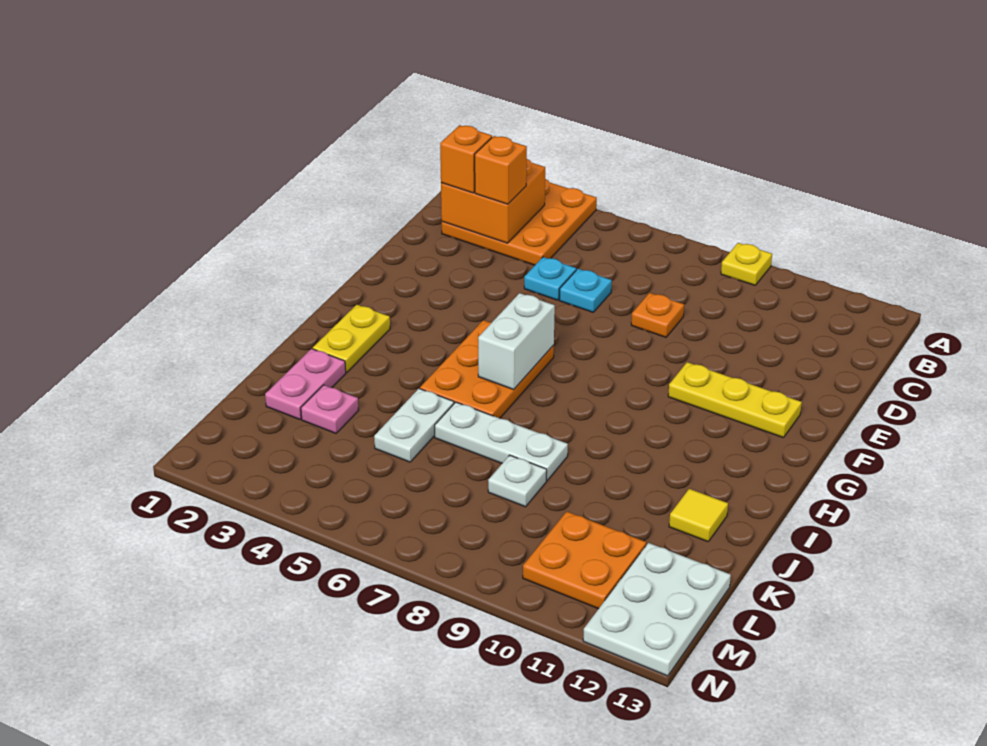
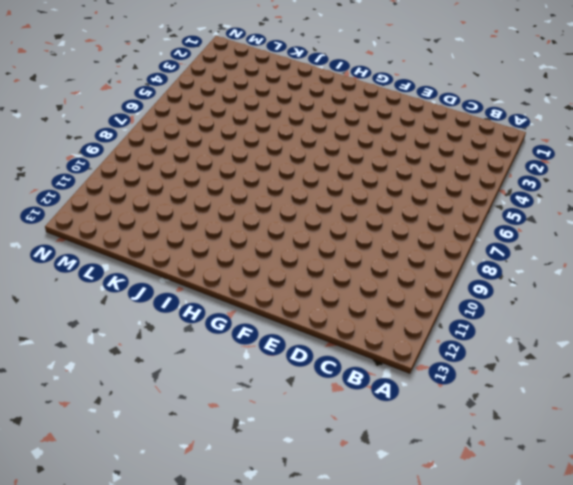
none -> orange 3x3 plate [442,179,597,265]
none -> yellow 1x1 plate [721,243,772,285]
none -> cyan 1x1 plate [524,257,576,300]

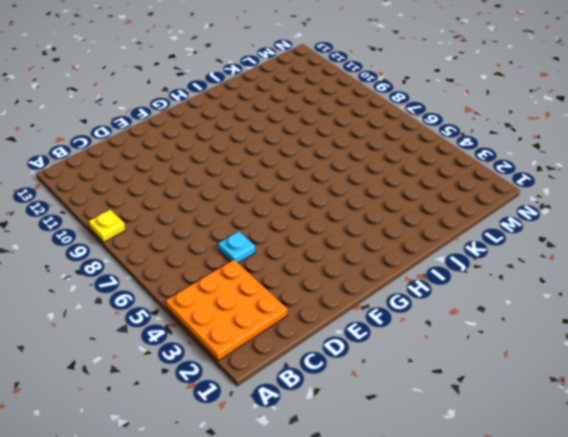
none -> cyan 1x1 plate [559,269,612,312]
none -> orange 1x1 plate [631,293,684,337]
none -> yellow 1x3 plate [668,362,802,438]

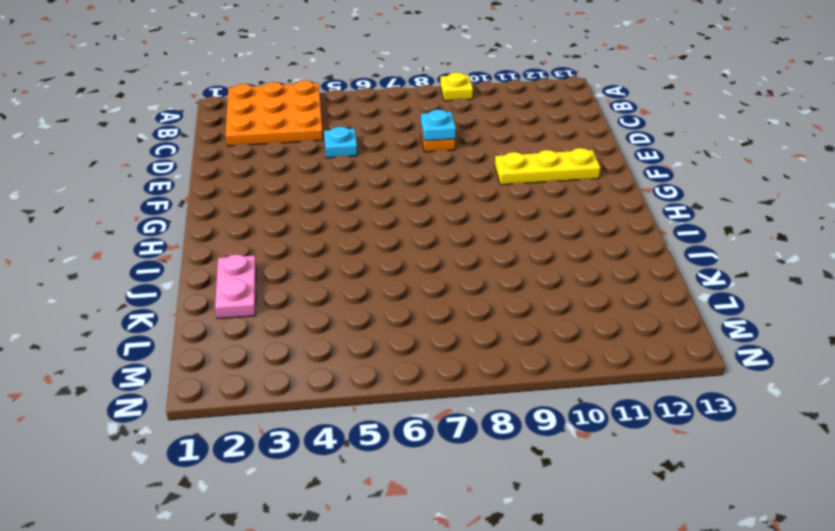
cyan 1x1 plate [421,110,456,141] -> cyan 1x1 plate moved to [559,269,612,312]
none -> orange 2x3 plate [420,320,554,418]
none -> yellow 1x2 plate [313,305,390,372]
none -> white 1x2 plate [374,389,454,462]

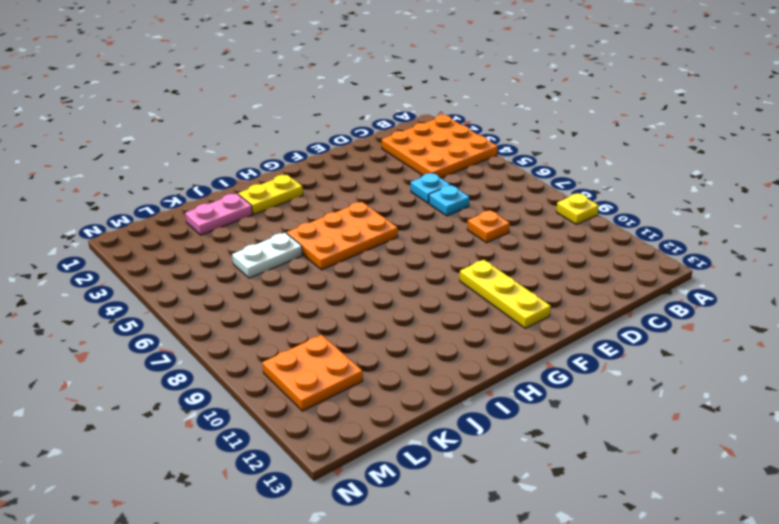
none -> white 1x3 plate [435,402,568,480]
none -> yellow 1x1 tile [669,489,728,542]
none -> pink 1x1 plate [301,385,359,433]

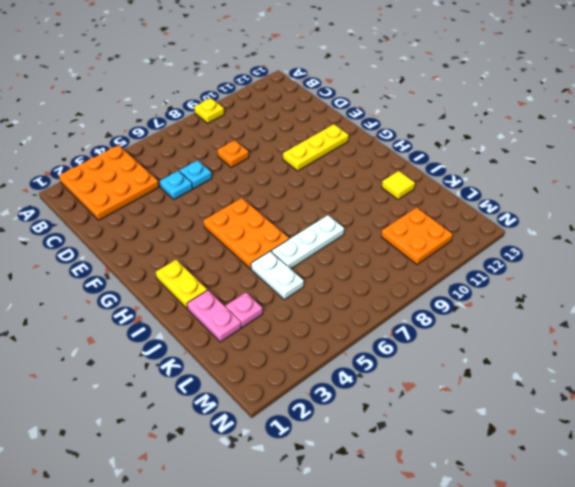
none -> white 1x1 plate [488,455,547,507]
none -> white 2x3 plate [583,543,731,676]
none -> orange 2x2 brick [441,159,545,243]

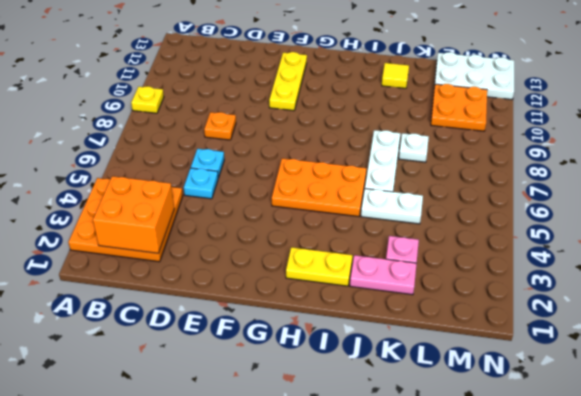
none -> white 1x2 brick [478,293,555,390]
none -> orange 1x1 brick [440,125,492,193]
none -> orange 1x1 brick [475,136,527,204]

